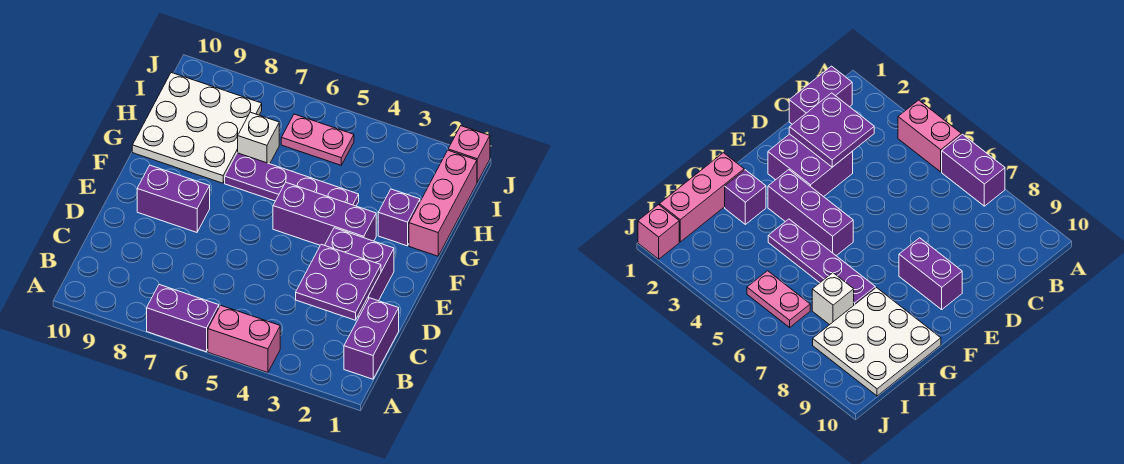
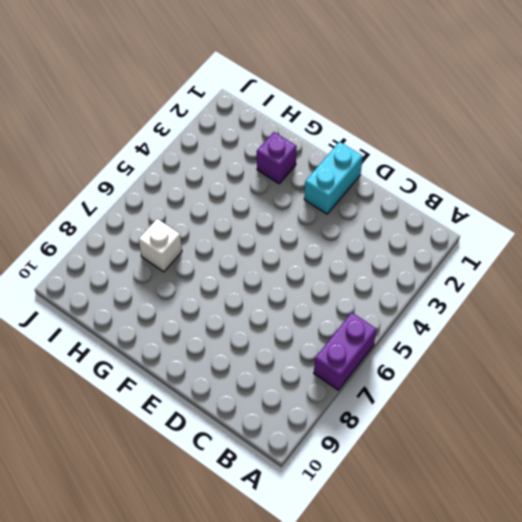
cyan 1x2 brick [304,142,363,214] -> purple 2x2 brick [325,228,394,316]
none -> pink 1x2 brick [208,305,280,373]
none -> purple 1x2 brick [344,298,399,379]
none -> purple 1x2 brick [137,165,210,232]

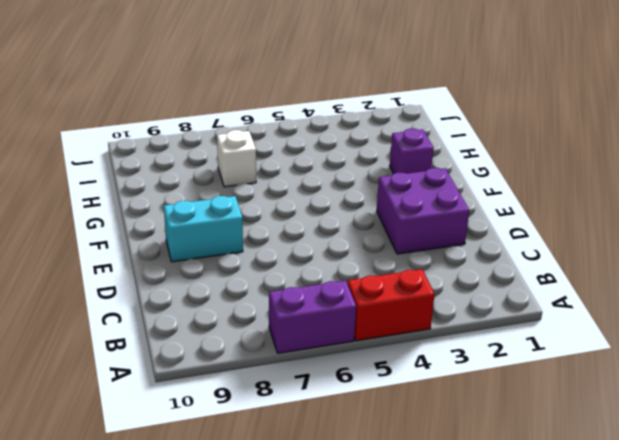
red 1x2 brick [348,269,435,341] -> pink 1x2 brick [208,305,280,373]
cyan 1x2 brick [164,196,243,262] -> purple 1x2 brick [137,165,210,232]
none -> purple 1x2 brick [344,298,399,379]
none -> purple 1x3 brick [273,182,376,245]
none -> pink 1x3 brick [409,150,477,256]

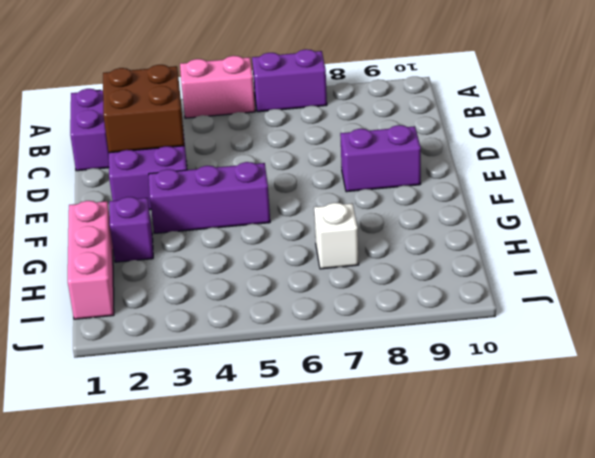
brown 2x2 brick [103,65,184,153] -> purple 2x2 plate [296,244,381,320]
none -> purple 1x4 plate [225,153,359,206]
none -> white 3x3 plate [132,73,262,183]
none -> pink 1x2 plate [281,114,354,165]

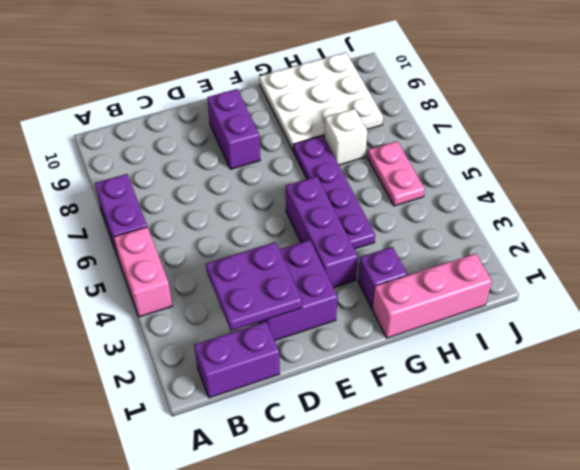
none -> pink 1x1 brick [448,126,490,182]

